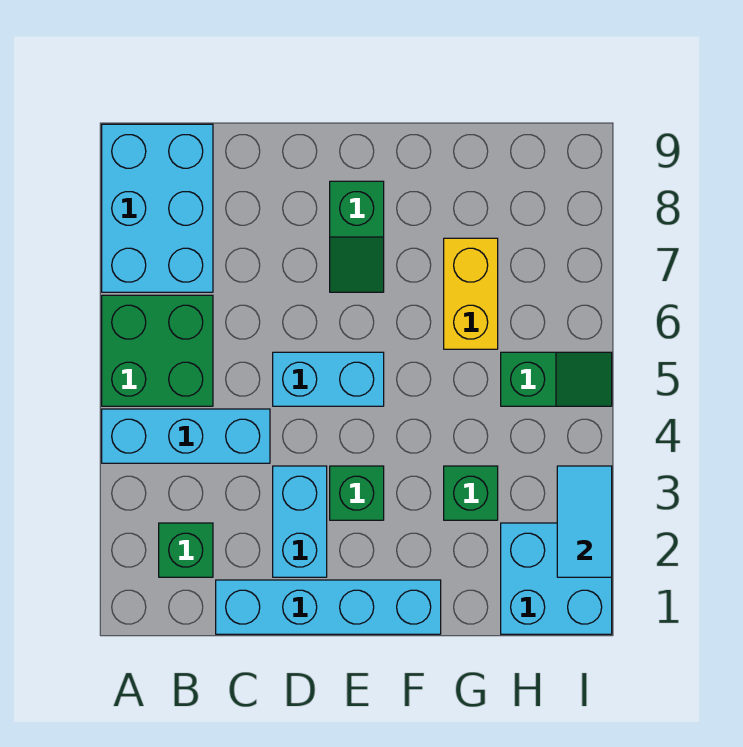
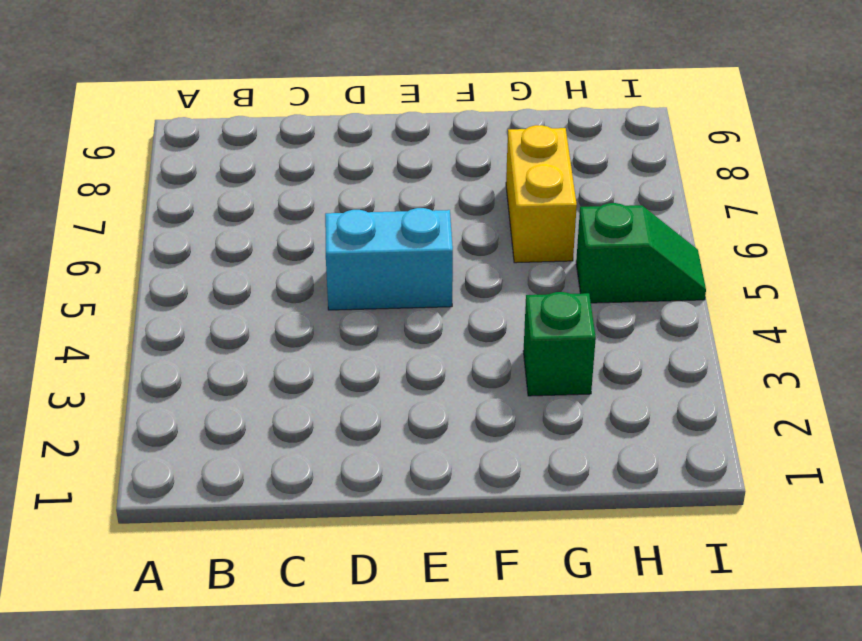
none -> cyan 1x3 brick [102,409,270,463]
none -> green 2x2 brick [102,295,213,406]
none -> cyan 2x3 brick [102,124,213,292]

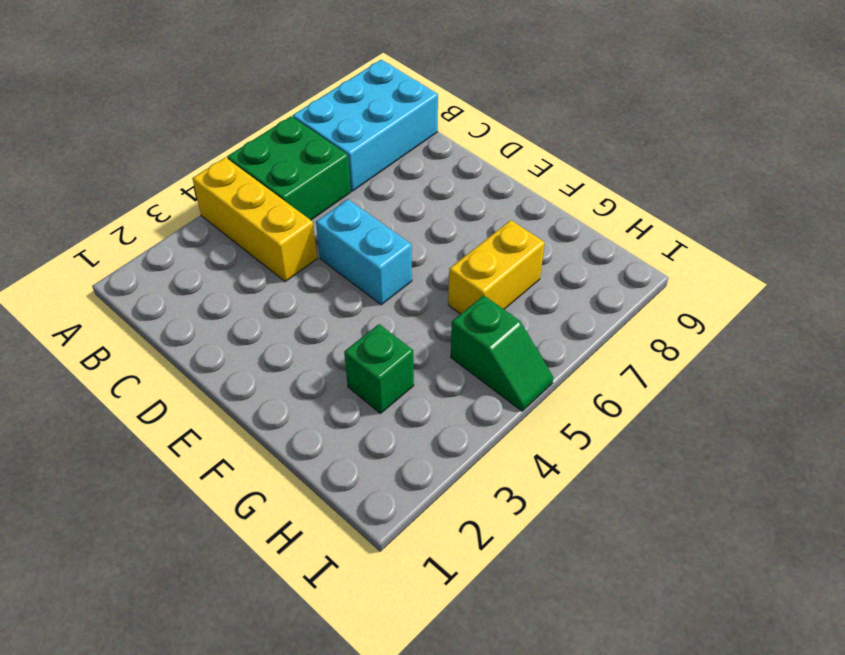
yellow 1x3 brick [192,157,317,282] -> cyan 1x3 brick [102,409,270,463]
none -> green 1x1 brick [159,523,213,577]
none -> cyan 1x4 brick [216,580,441,634]
none -> cyan 1x2 brick [273,466,327,577]

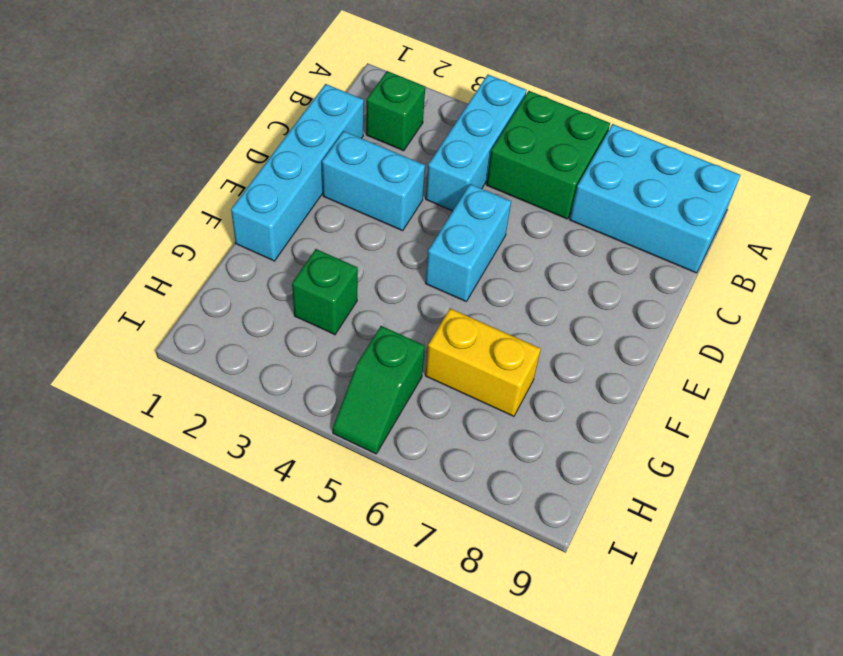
none -> green 1x1 brick [330,466,384,520]
none -> green 1x2 slope [330,181,384,292]
none -> cyan 2x2 brick [501,523,612,634]

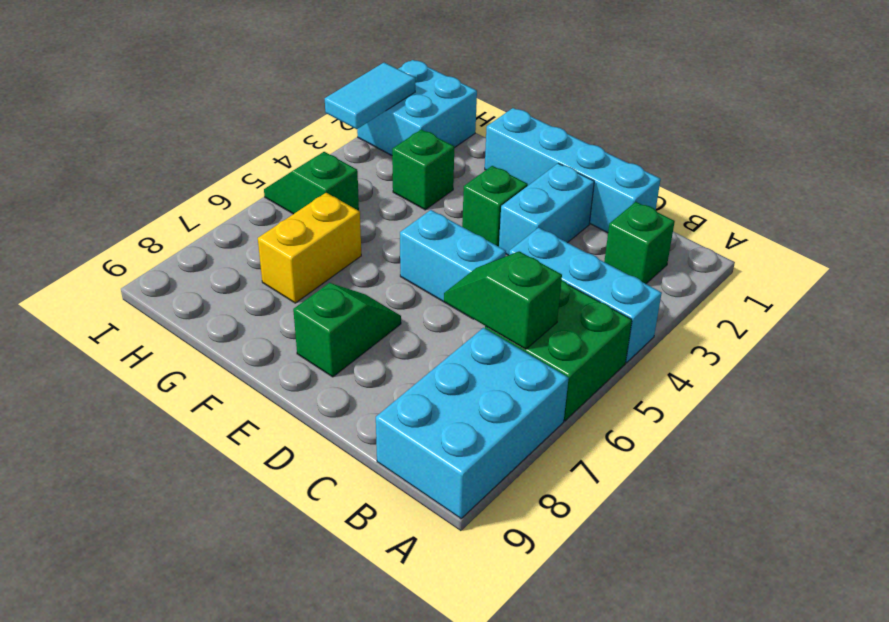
green 1x2 slope [444,251,562,349] -> none

